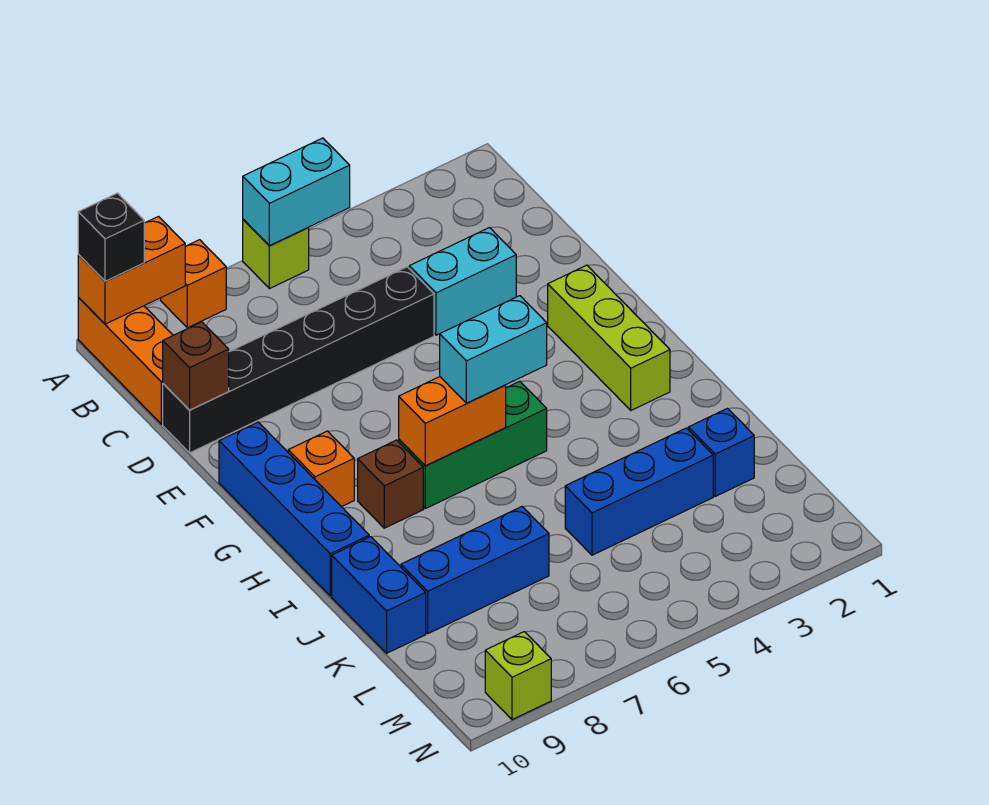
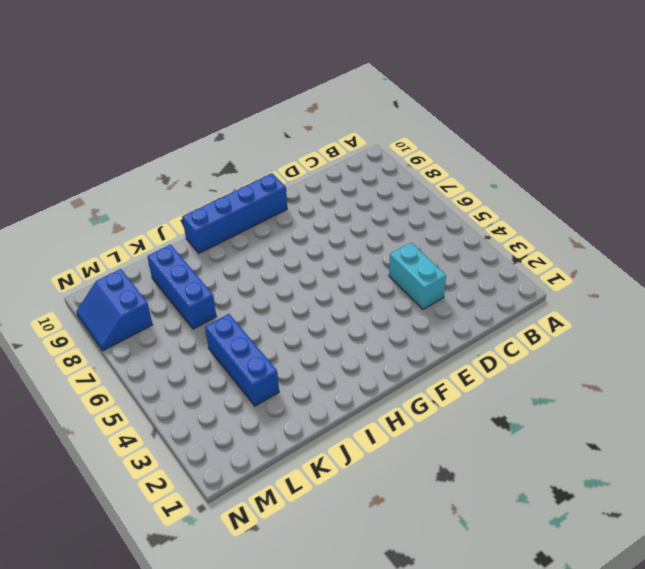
blue 2x2 slope [76,269,153,351] -> lime 1x1 brick [485,632,551,720]
none -> lime 1x1 brick [243,219,309,289]
none -> orange 1x1 brick [161,240,226,328]
none -> orange 1x3 brick [78,298,173,424]

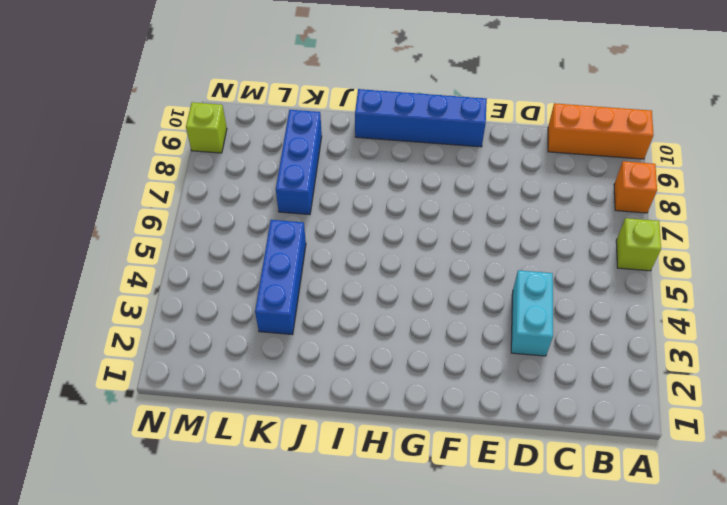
none -> black 1x6 brick [163,267,434,453]
none -> lime 1x3 brick [548,265,670,410]
none -> orange 1x1 brick [288,431,354,507]

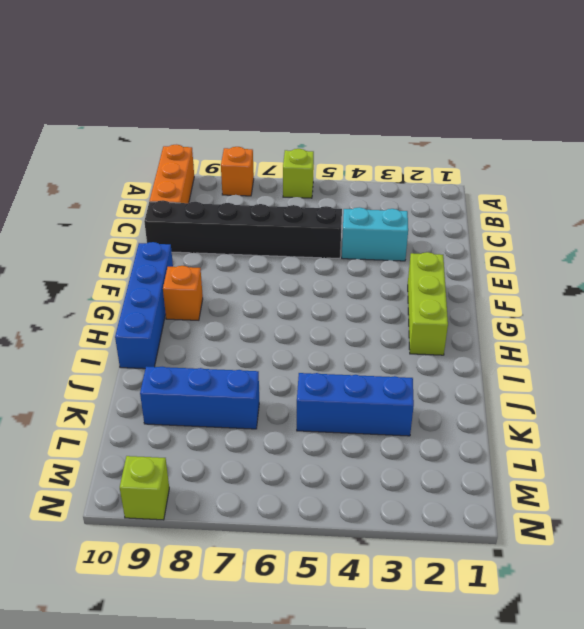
none -> green 1x3 brick [399,381,547,509]
none -> brown 1x1 brick [358,440,423,528]
none -> blue 1x2 brick [332,537,426,653]

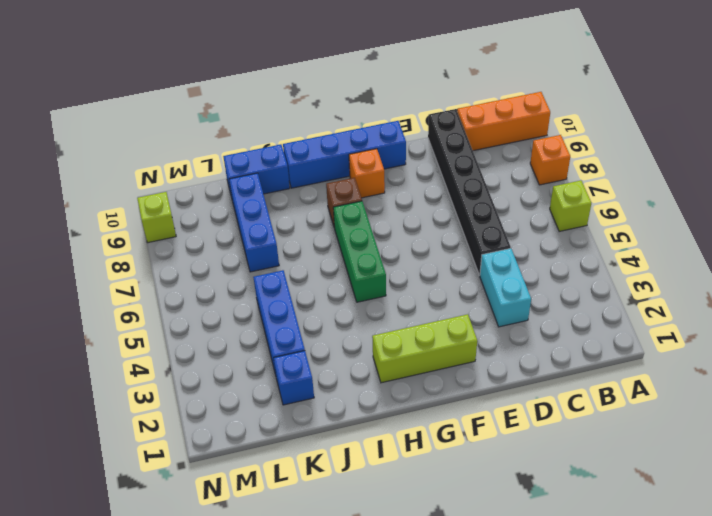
none -> cyan 1x2 brick [243,138,350,246]
none -> orange 1x2 brick [78,217,185,324]
none -> brown 1x1 brick [163,322,229,410]

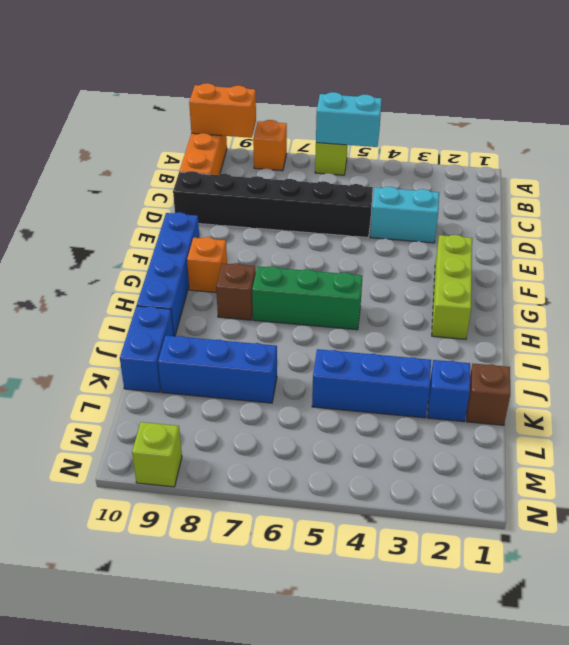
brown 1x1 brick [467,364,510,425] -> brown 1x1 brick moved to [163,322,229,410]
none -> orange 1x2 brick [399,377,506,466]
none -> black 1x1 brick [78,193,144,281]
none -> cyan 1x2 brick [440,296,547,403]

